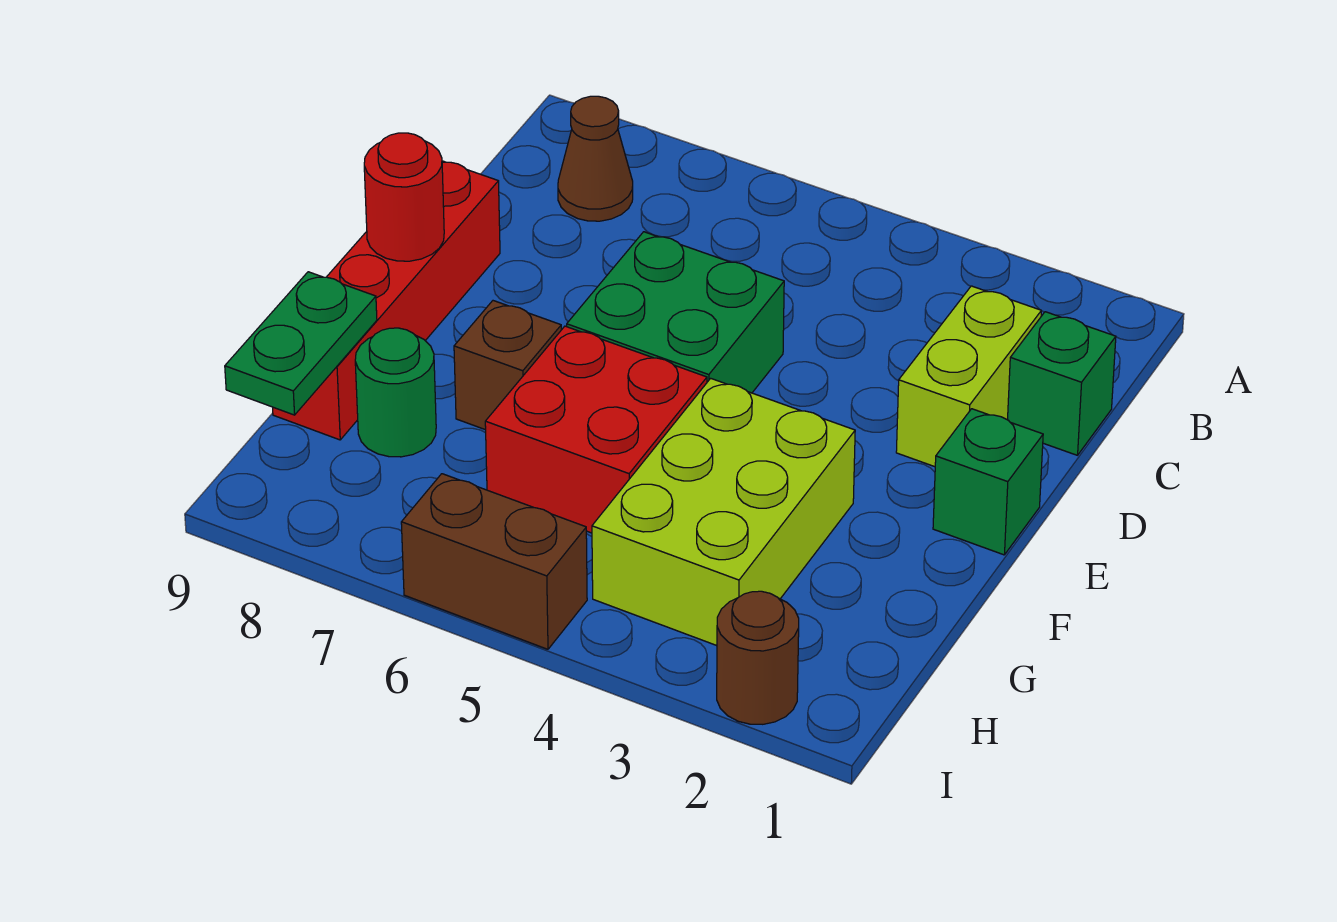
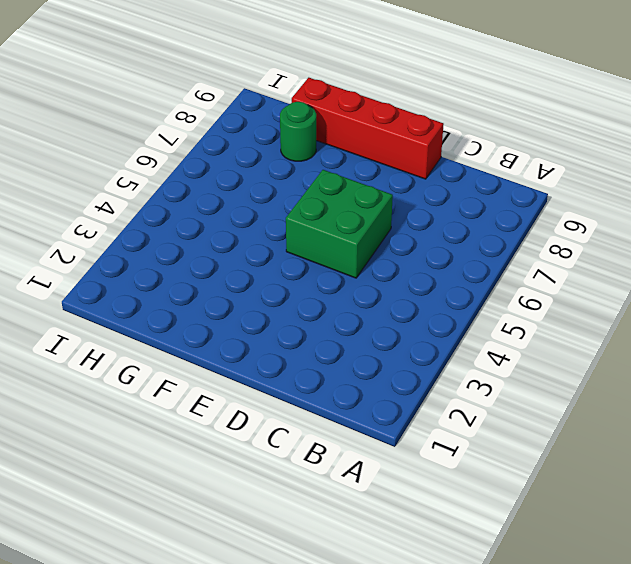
none -> brown 1x1 cone [558,96,633,221]
none -> green 1x1 brick [1008,312,1116,455]
none -> lime 1x2 brick [896,286,1041,467]

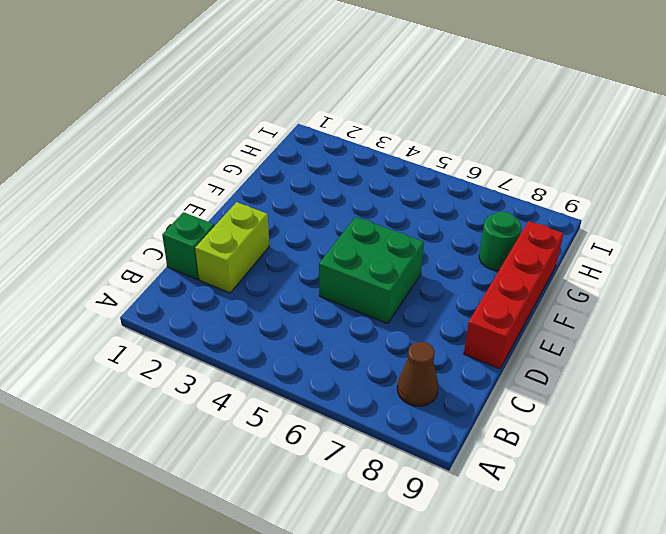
none -> green 1x1 brick [933,409,1043,555]
none -> lime 2x3 brick [592,378,855,646]
none -> red 2x2 brick [485,326,707,533]

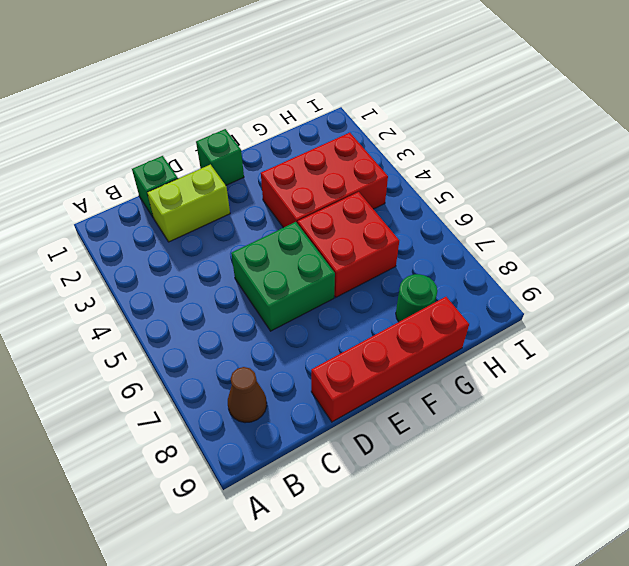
red 2x3 brick [261,133,388,228] -> lime 2x3 brick [592,378,855,646]
none -> brown 1x1 brick [454,301,561,430]
none -> brown 1x1 round brick [717,591,799,724]
none -> brown 1x2 brick [401,474,587,649]

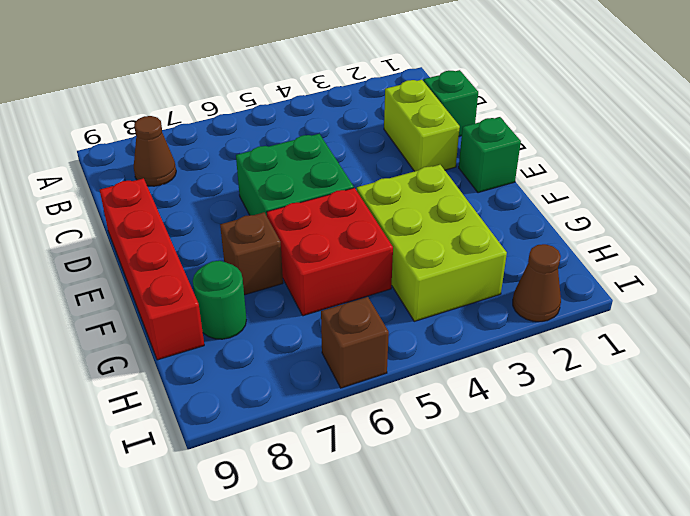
brown 1x1 cone [513,244,561,322] -> brown 1x1 round brick [717,591,799,724]
brown 1x1 brick [321,297,389,388] -> brown 1x2 brick [401,474,587,649]
none -> red 1x1 round brick [364,133,444,261]
none -> green 1x2 plate [225,272,377,415]

